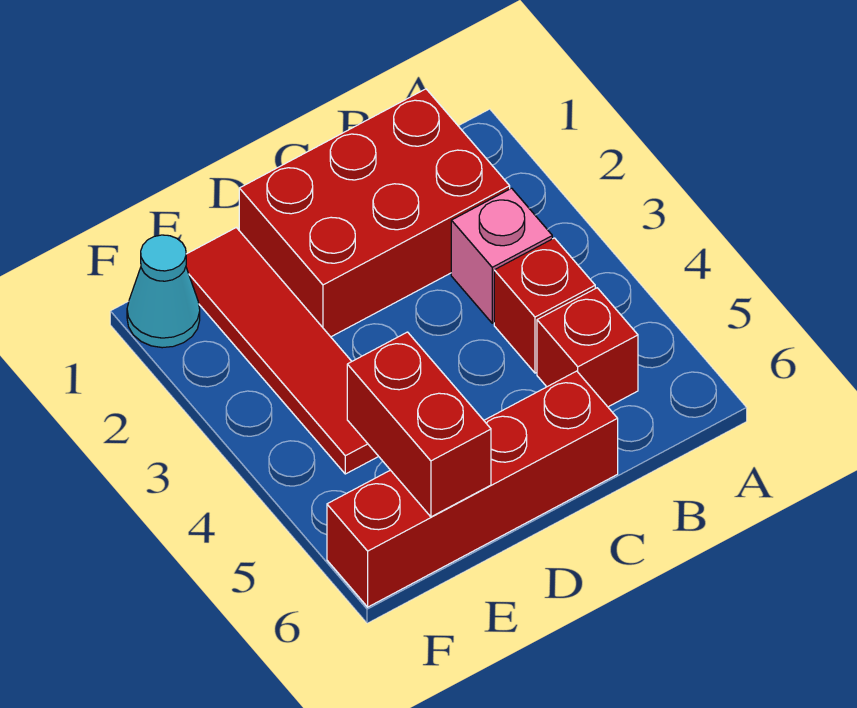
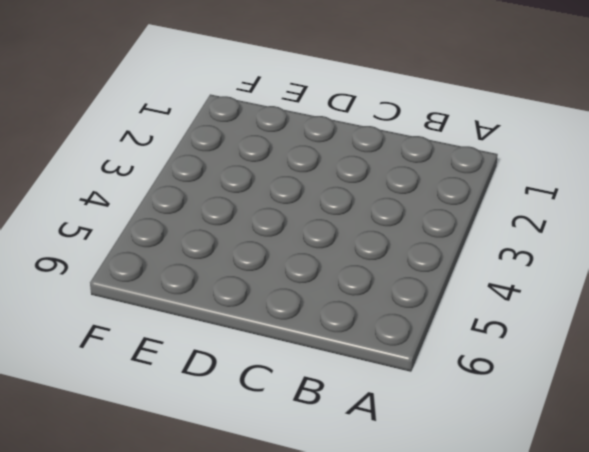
none -> red 2x3 brick [239,89,510,337]
none -> pink 1x1 brick [451,188,552,323]

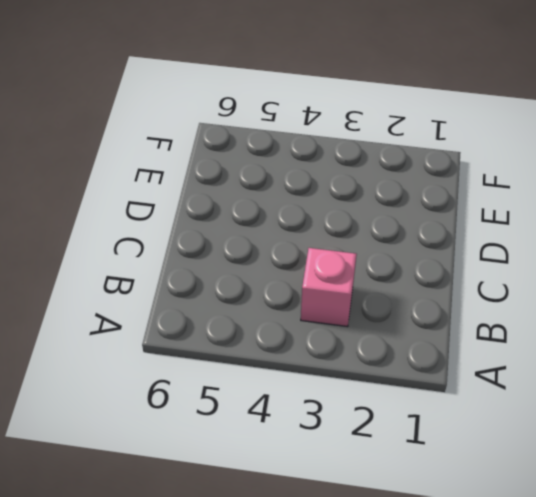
none -> red 2x3 brick [239,89,510,337]
none -> red 1x1 brick [494,238,595,373]

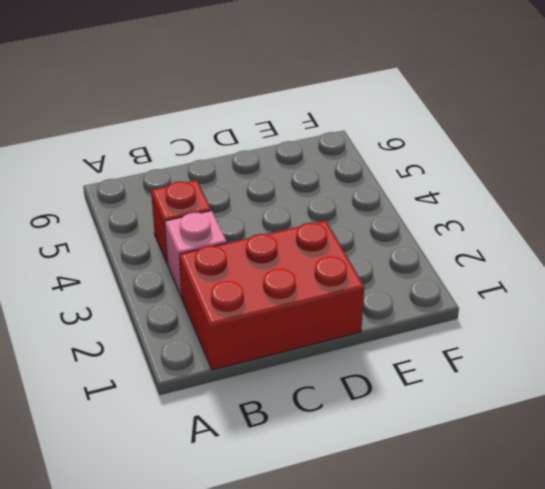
none -> red 1x1 brick [537,288,638,407]
none -> red 1x4 brick [327,371,618,607]

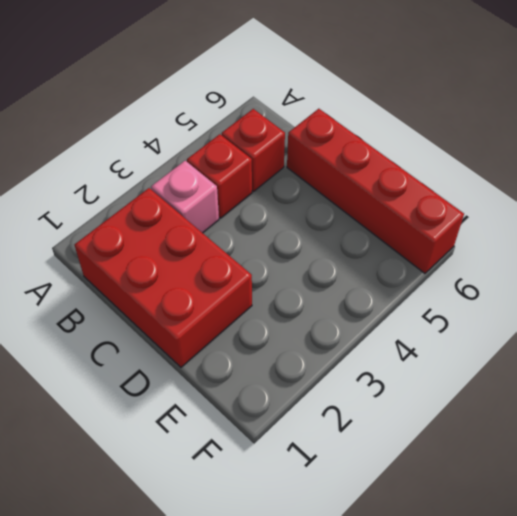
none -> red 1x4 tile [186,228,379,474]
none -> cyan 1x1 cone [127,235,200,348]

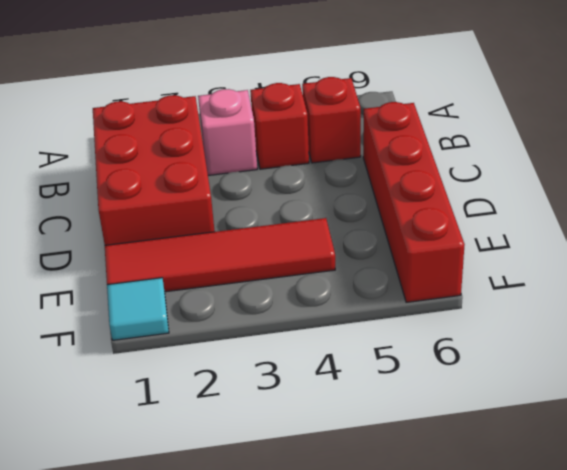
cyan 1x1 tile [107,278,169,340] -> cyan 1x1 cone [127,235,200,348]
none -> red 1x2 brick [347,332,491,517]

